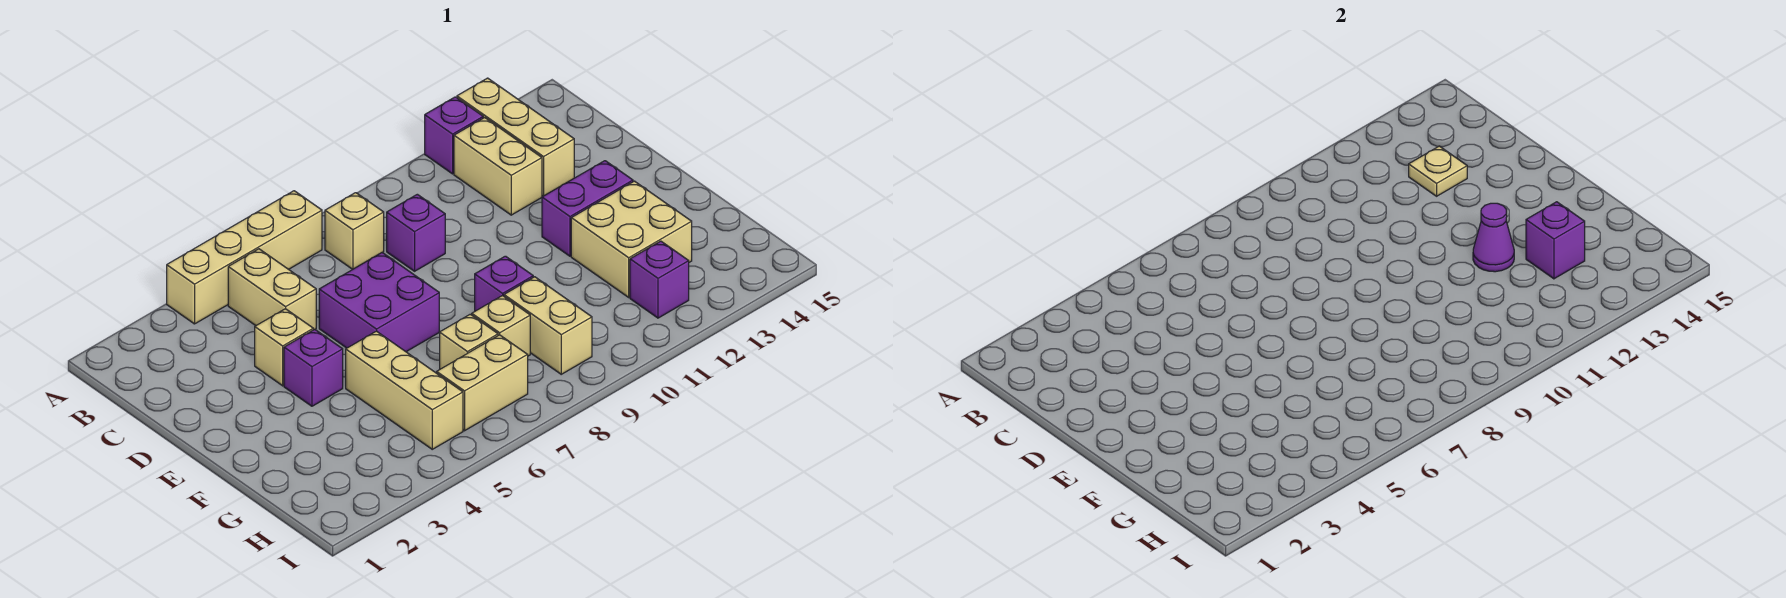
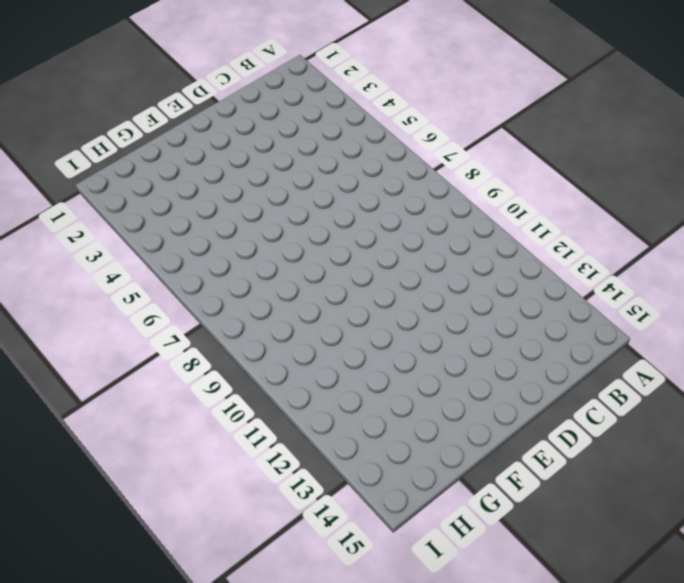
none -> tan 1x4 brick [167,191,322,324]
none -> purple 1x1 brick [425,97,483,174]
none -> tan 1x3 brick [457,78,574,196]

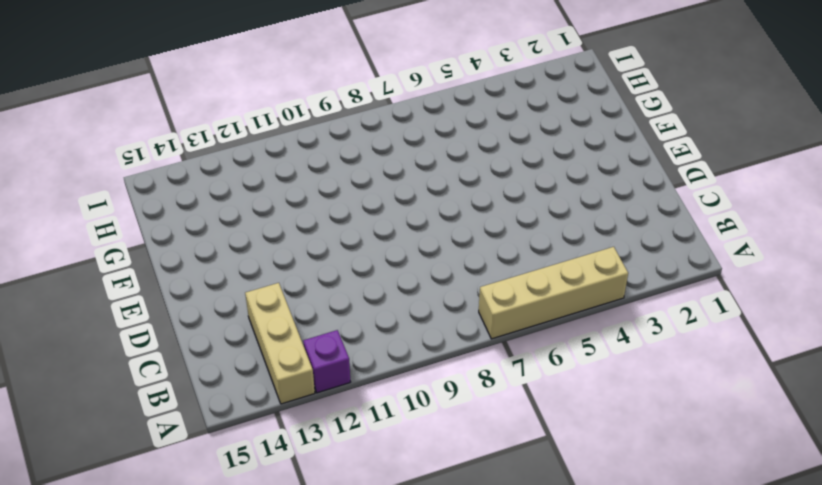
none -> tan 1x2 brick [228,249,316,330]
none -> tan 1x1 brick [325,193,384,269]
none -> tan 1x2 brick [454,117,542,215]

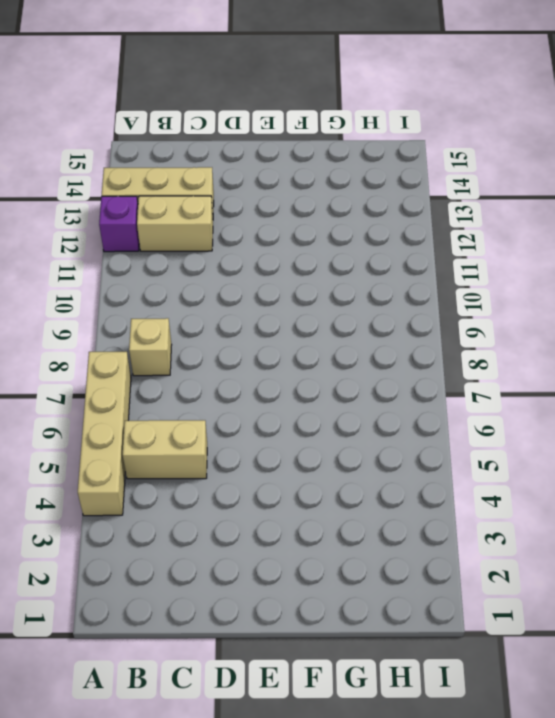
none -> purple 1x1 brick [387,194,445,271]
none -> tan 1x1 brick [255,309,313,386]
none -> purple 2x2 brick [319,253,439,352]

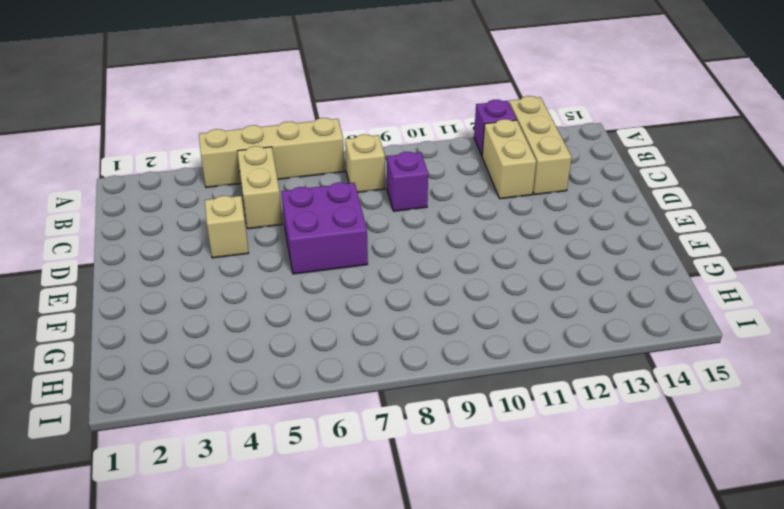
none -> purple 1x1 brick [284,329,343,406]
none -> purple 1x2 brick [542,161,633,256]
none -> tan 1x3 brick [346,331,463,449]

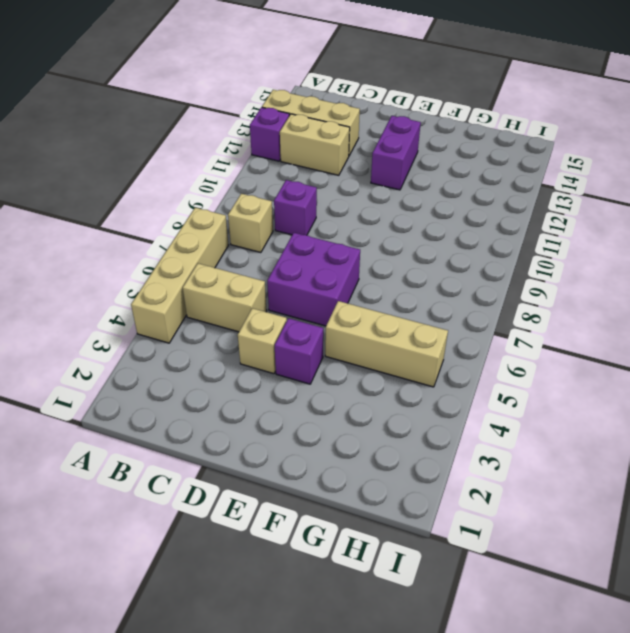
none -> purple 1x1 brick [475,256,533,311]
none -> tan 2x2 brick [571,181,692,297]
none -> tan 1x1 brick [440,314,498,369]

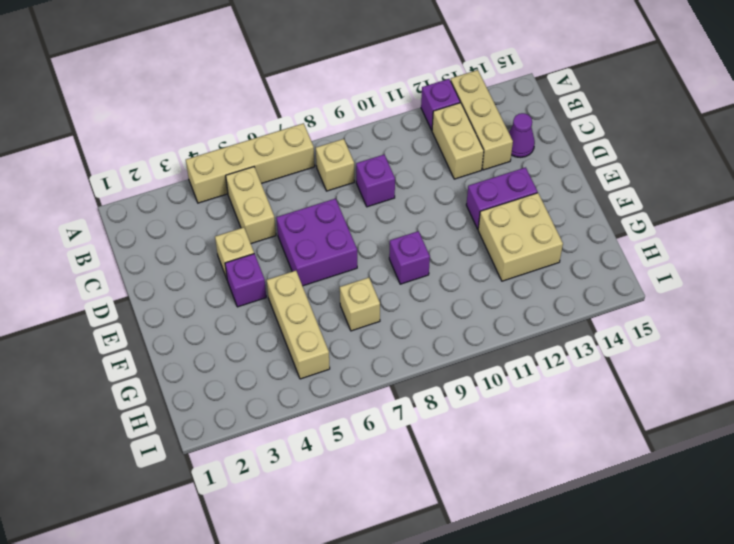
purple 1x1 cone [509,113,535,157] -> purple 1x1 cone moved to [1473,203,1514,272]
none -> tan 1x1 brick [472,295,530,356]
none -> tan 1x2 brick [504,277,592,374]
none -> tan 1x2 brick [437,335,528,431]

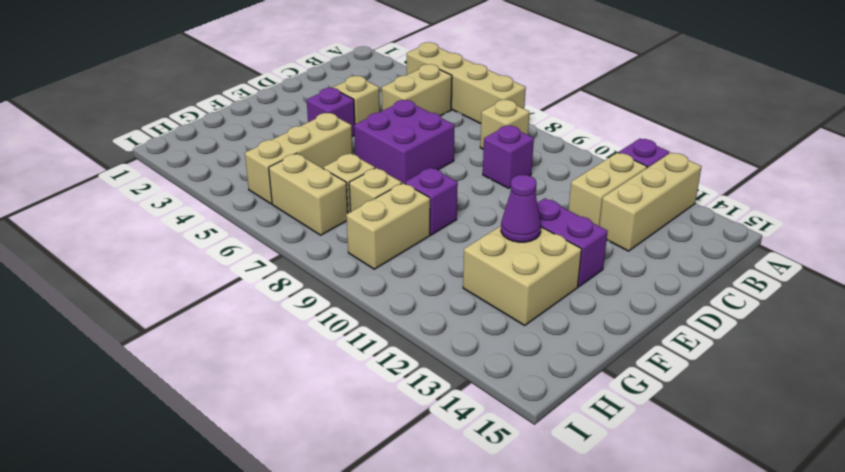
none -> purple 1x1 brick [630,241,689,318]
none -> tan 1x1 plate [1409,146,1467,196]
none -> purple 1x1 brick [1526,202,1585,279]

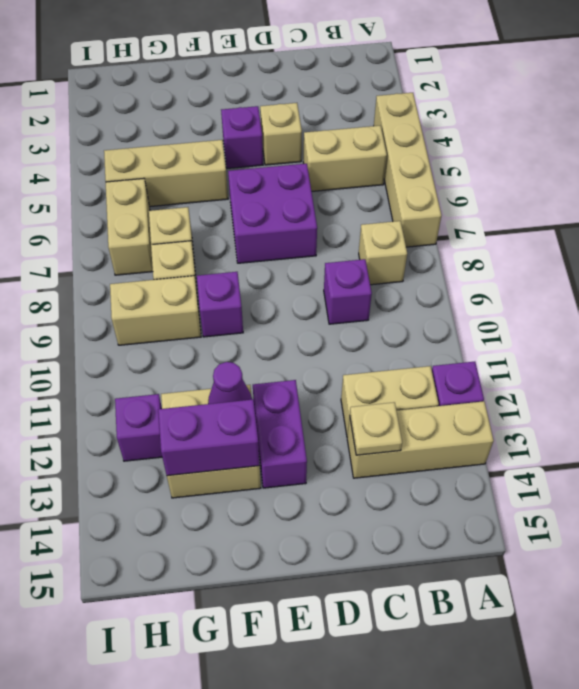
purple 1x2 brick [158,399,260,476] -> purple 1x1 brick [1526,202,1585,279]

